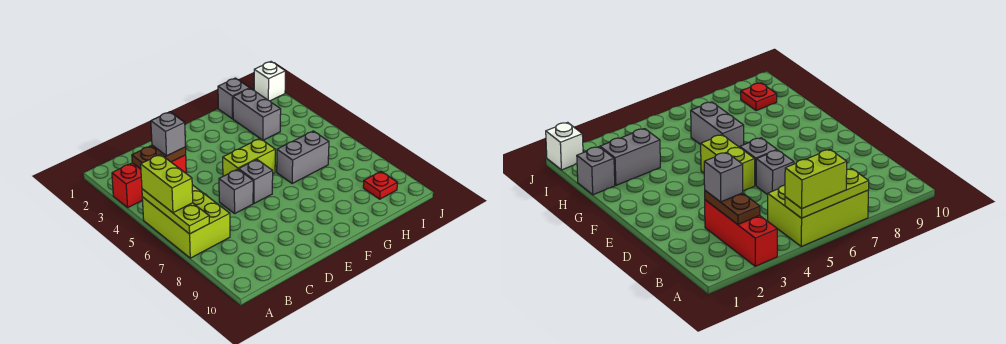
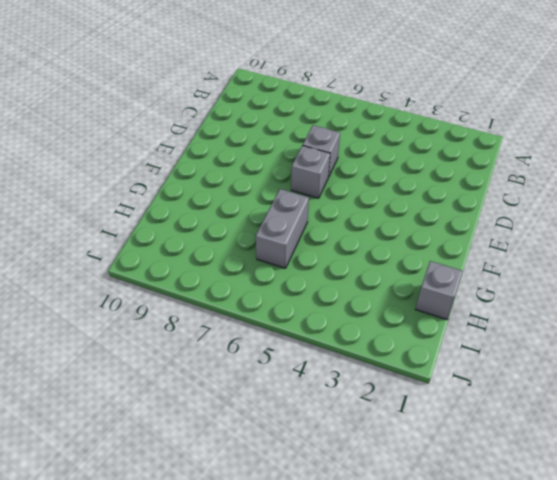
none -> red 1x3 brick [112,155,186,207]
none -> lime 2x3 brick [142,185,230,258]
none -> lime 1x2 brick [223,139,275,176]

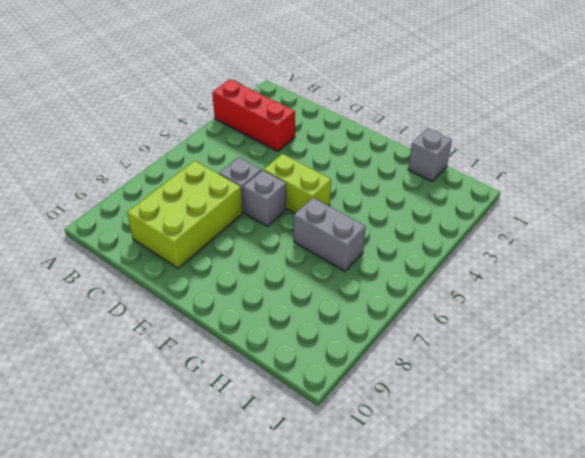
lime 2x3 brick [127,161,242,268] -> lime 2x3 brick moved to [142,185,230,258]
none -> grey 1x2 brick [233,88,281,140]
none -> red 1x1 plate [363,171,397,199]
none -> white 1x1 brick [254,62,285,101]

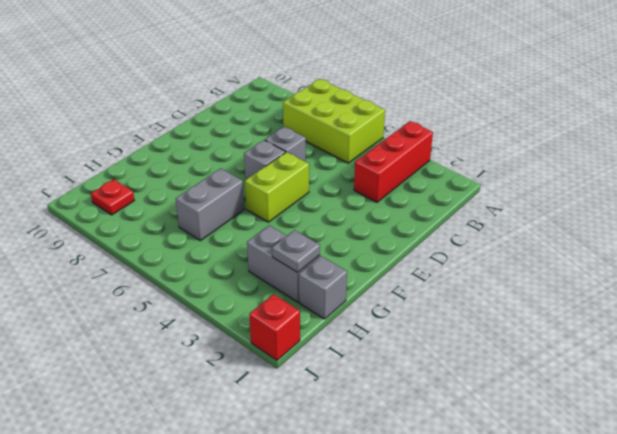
grey 1x1 plate [272,230,320,272] -> none
red 1x1 brick [249,294,300,361] -> white 1x1 brick [254,62,285,101]
none -> lime 1x3 plate [142,189,209,234]
none -> brown 1x2 plate [132,145,186,169]
none -> lime 1x2 brick [141,154,193,213]

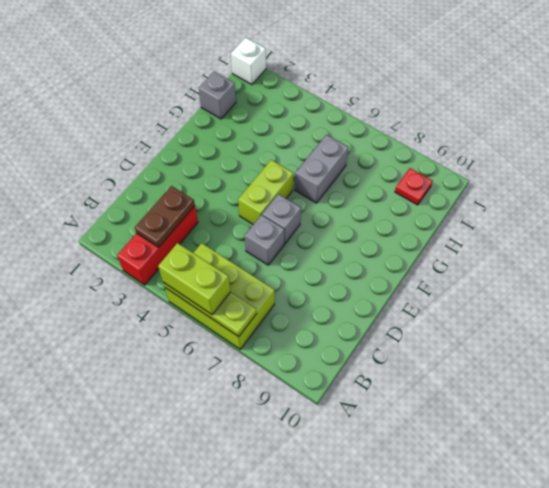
none -> grey 1x2 brick [233,88,281,140]
none -> grey 1x1 brick [151,112,185,156]

